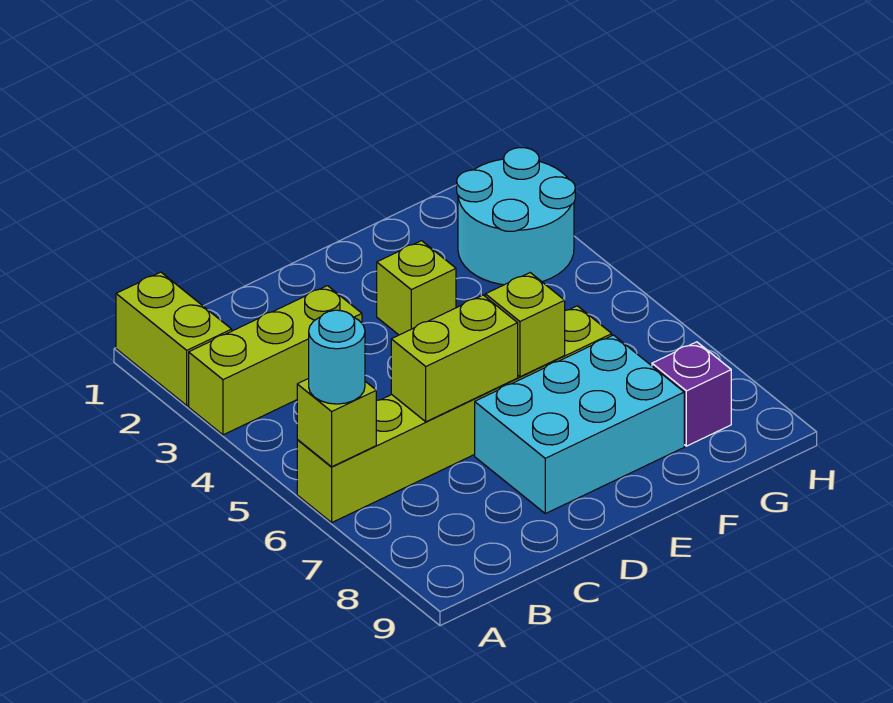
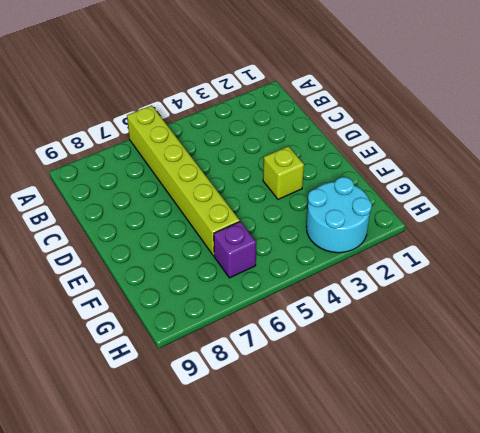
purple 1x1 brick [214,221,256,278] -> purple 1x1 brick moved to [652,342,731,446]
none -> lime 1x2 brick [116,272,232,405]
none -> lime 1x3 brick [189,286,362,435]

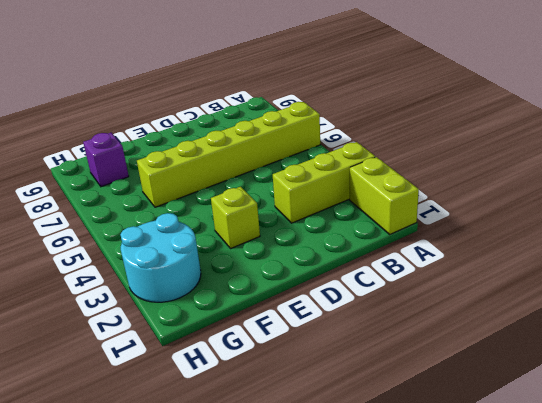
none -> cyan 2x3 brick [475,335,684,514]
none -> lime 1x1 brick [297,378,376,467]

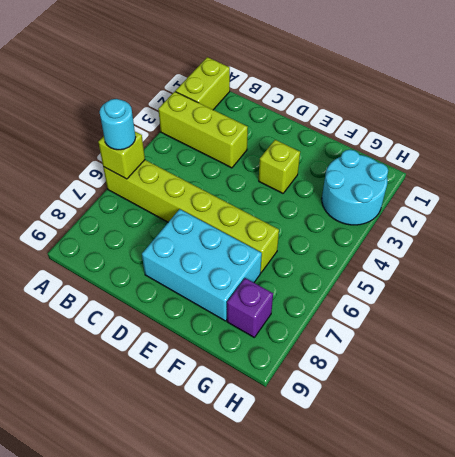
none -> lime 1x2 brick [391,295,518,422]
none -> lime 1x1 brick [485,273,565,377]

